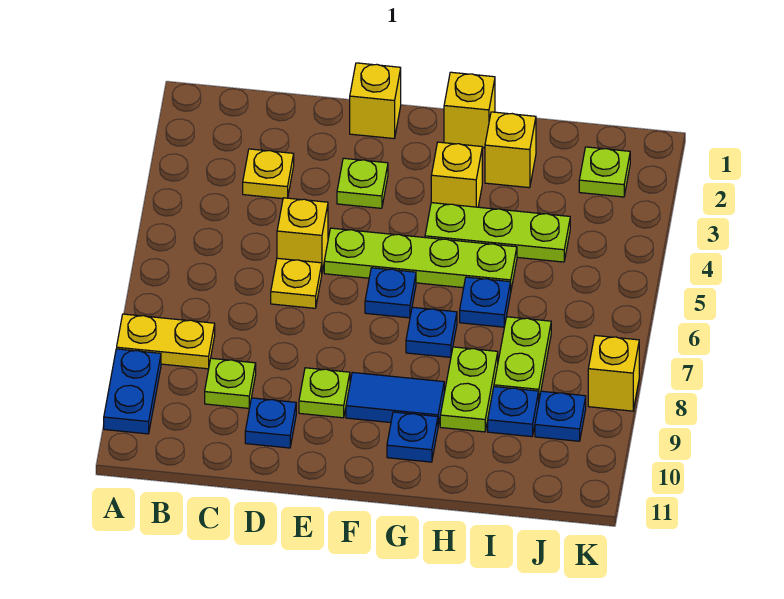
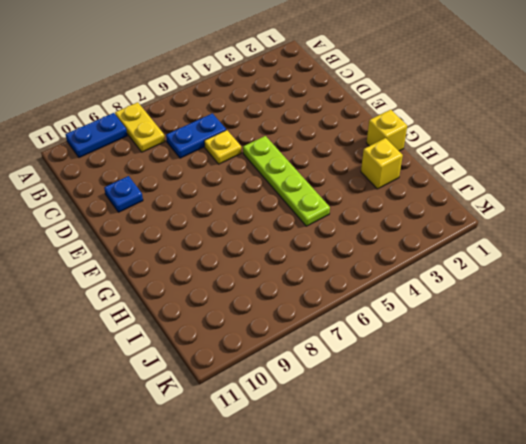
blue 1x2 plate [166,113,226,158] -> none
none -> yellow 1x1 plate [243,149,294,199]
none -> lime 1x1 plate [205,358,256,408]
none -> yellow 1x1 brick [277,198,328,271]

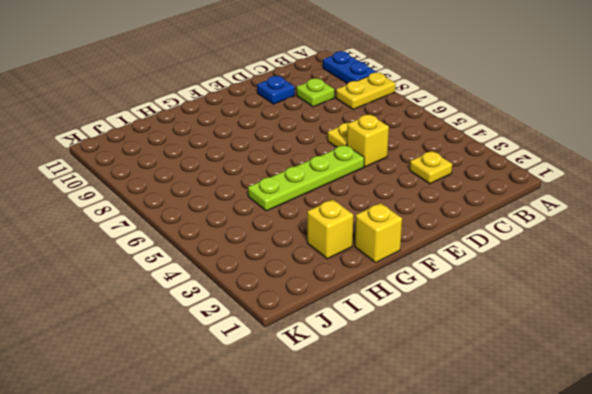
none -> yellow 1x1 brick [350,63,401,139]
none -> lime 1x1 plate [337,158,388,208]
none -> lime 1x1 plate [299,368,350,418]

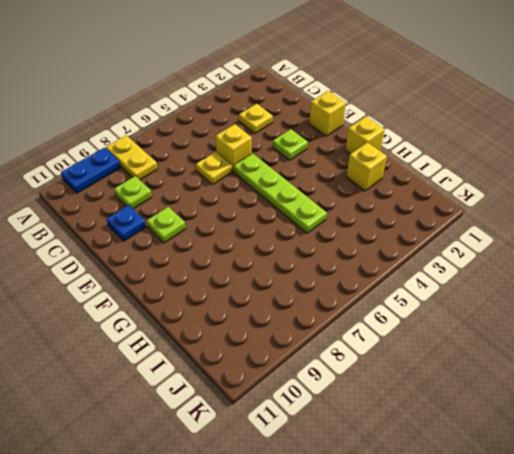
none -> blue 1x1 plate [365,268,416,318]
none -> blue 1x2 tile [346,372,444,425]
none -> yellow 1x1 brick [431,142,482,207]

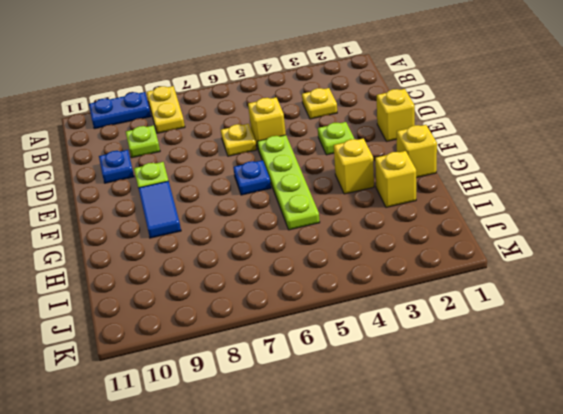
none -> lime 1x3 plate [425,203,570,262]
none -> blue 1x1 plate [406,307,457,357]
none -> blue 1x1 plate [387,412,438,462]

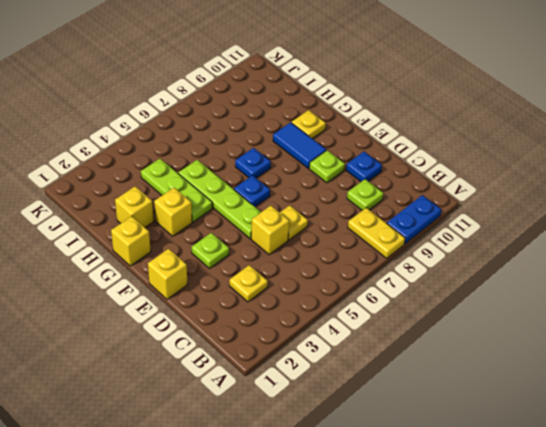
yellow 1x1 plate [291,110,326,139] -> blue 1x1 plate [387,412,438,462]
none -> blue 1x1 plate [460,277,511,327]
none -> lime 1x2 plate [440,347,498,432]
none -> lime 1x2 plate [494,317,551,399]

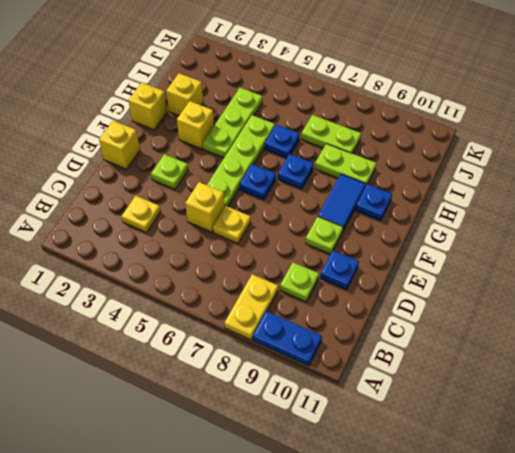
none -> blue 1x1 plate [488,387,539,437]
none -> lime 1x1 plate [579,147,630,197]
none -> blue 1x1 plate [535,391,586,441]

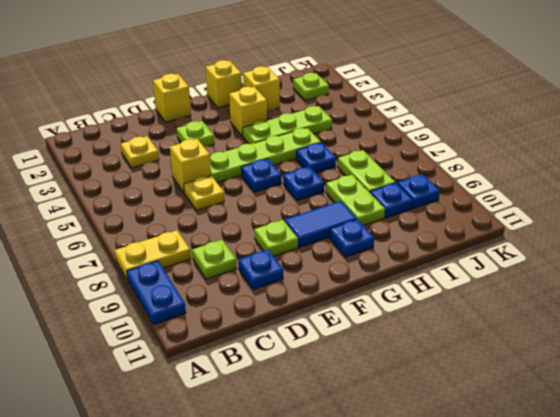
none -> yellow 1x1 brick [588,336,639,411]

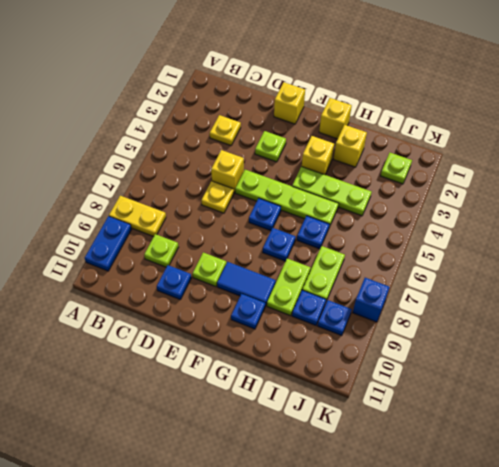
blue 1x1 brick [353,278,390,322] -> yellow 1x1 brick [588,336,639,411]

